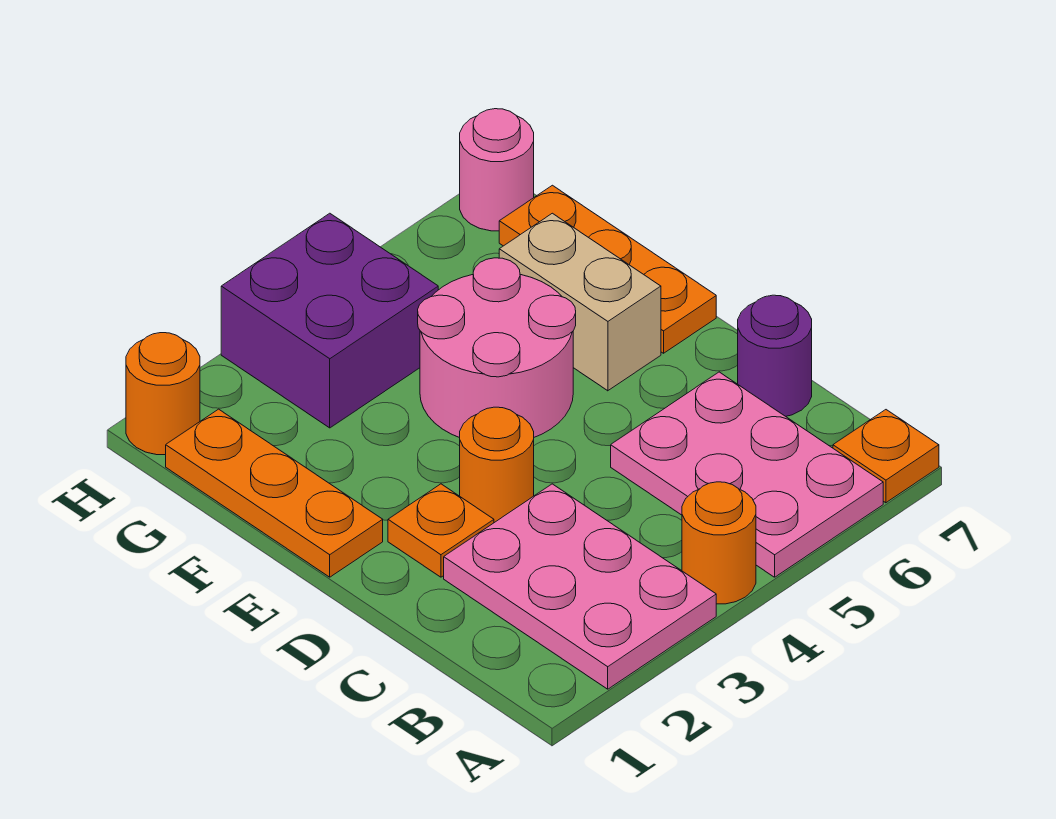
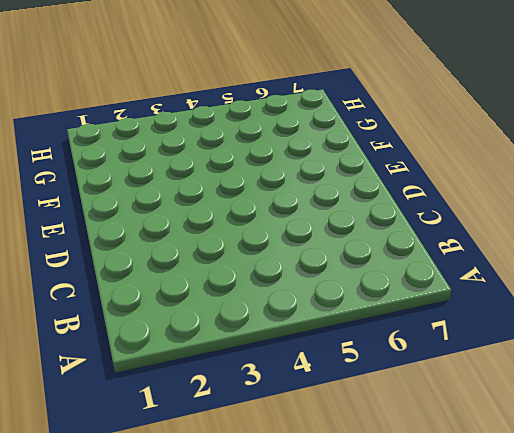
none -> pink 2x3 plate [444,484,716,689]
none -> orange 1x1 round brick [682,482,756,604]
none -> pink 2x3 plate [611,372,883,577]

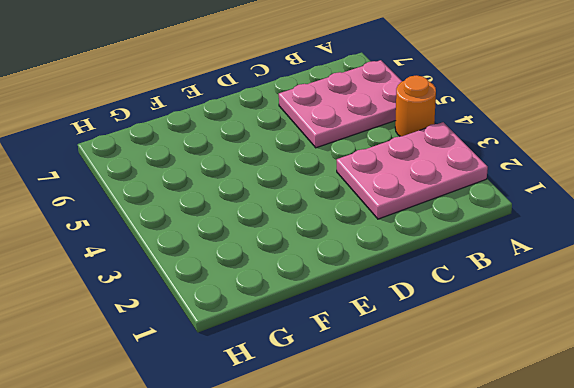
none -> orange 1x1 plate [833,410,939,503]
none -> purple 1x1 round brick [738,295,812,416]
none -> orange 1x1 plate [388,484,494,577]

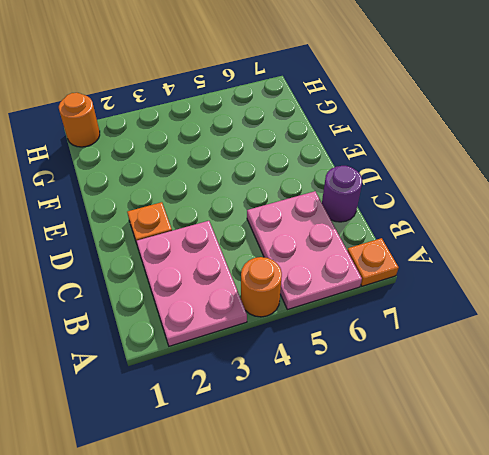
none -> orange 1x1 round brick [460,407,534,523]
none -> orange 1x3 plate [166,409,383,577]
none -> pink 2x2 round brick [418,258,576,438]

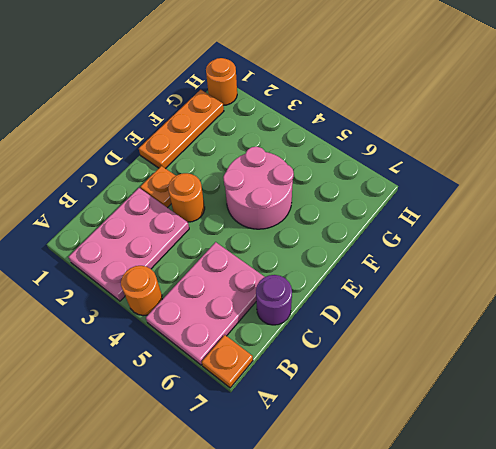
none -> tan 1x2 brick [499,213,661,391]
none -> orange 1x3 plate [499,185,716,353]
none -> purple 2x2 brick [221,213,438,428]

